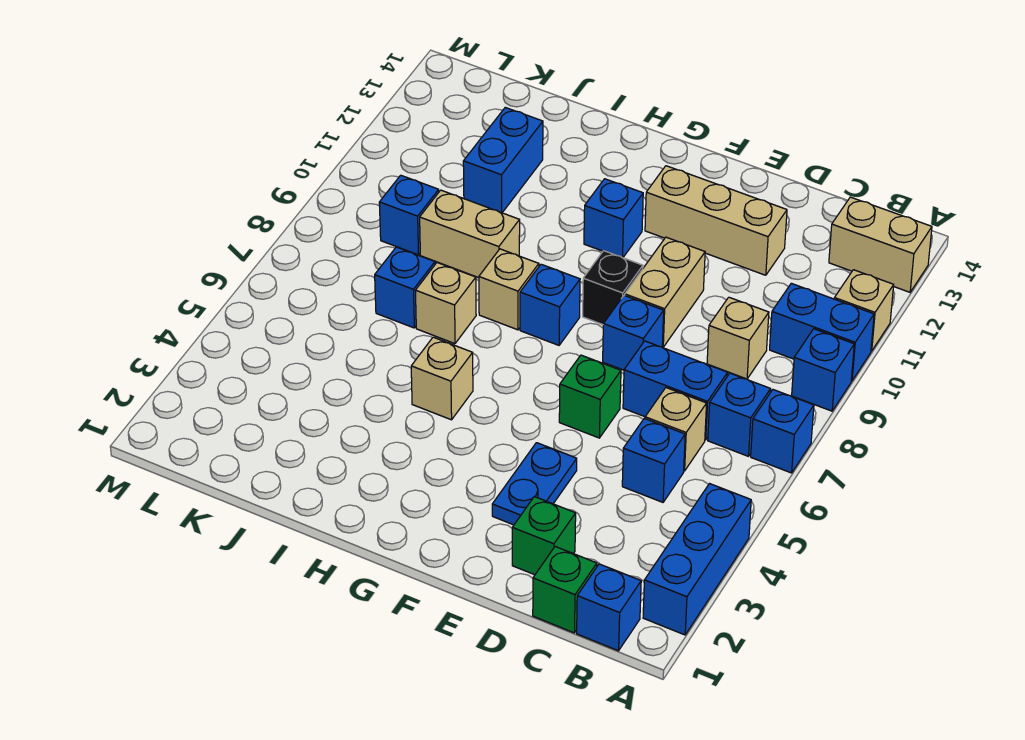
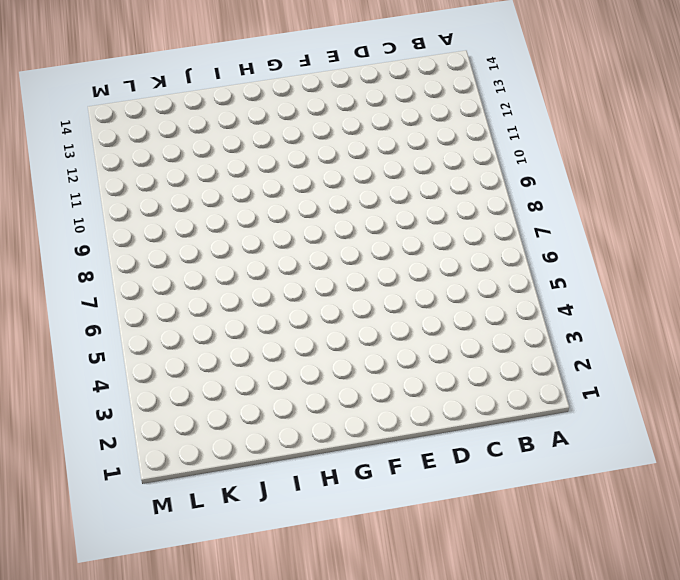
none -> blue 1x3 brick [643,484,751,635]
none -> blue 1x1 brick [751,390,814,473]
none -> blue 1x1 brick [792,329,854,411]

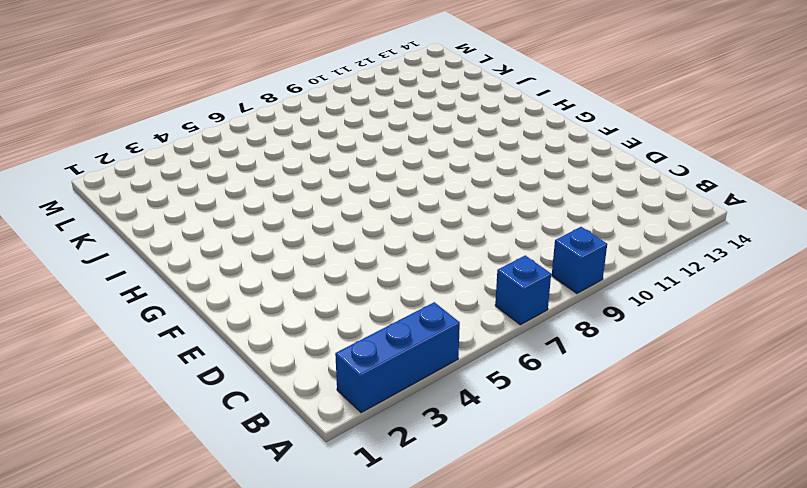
none -> blue 1x2 brick [770,283,874,381]
none -> tan 1x1 brick [834,270,894,351]
none -> tan 1x2 brick [829,197,932,292]

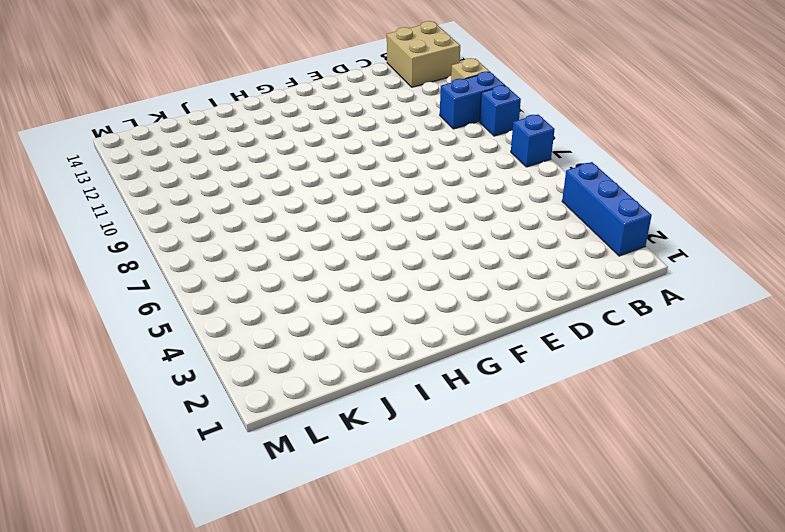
tan 2x2 brick [387,21,460,87] -> tan 1x2 brick [829,197,932,292]
none -> blue 1x1 brick [577,564,641,651]
none -> blue 1x1 brick [708,373,771,456]
none -> green 1x1 brick [533,547,597,633]

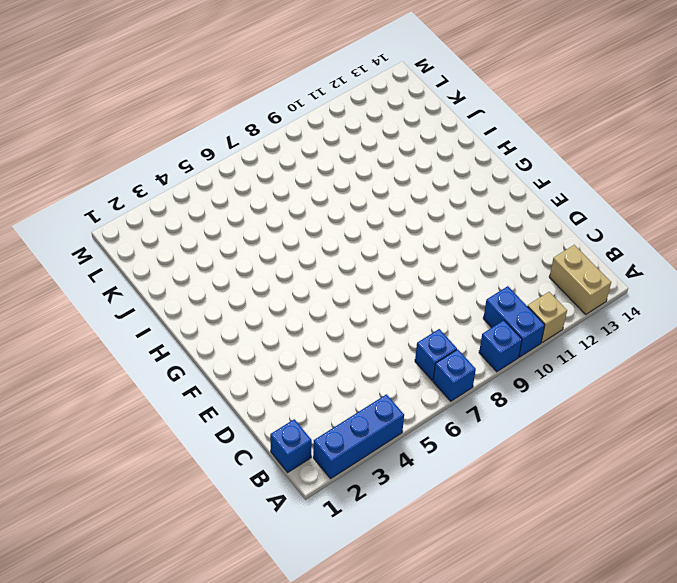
none -> green 1x1 brick [533,547,597,633]
none -> blue 1x1 brick [622,418,685,502]
none -> tan 1x1 brick [645,388,707,471]

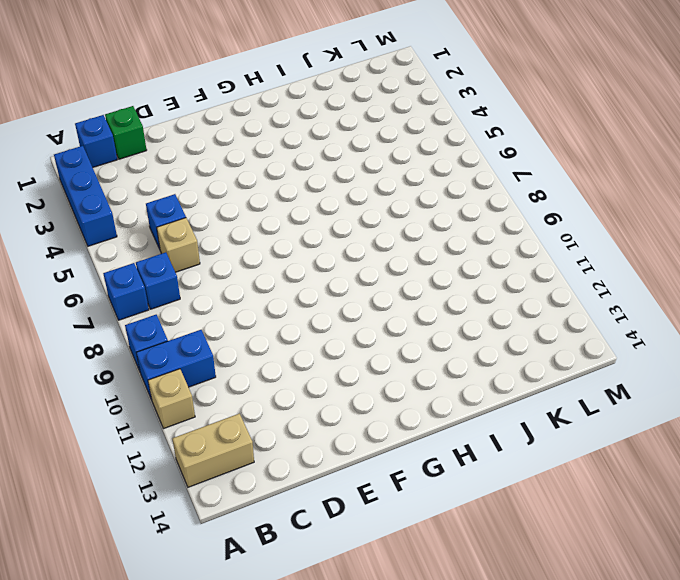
none -> blue 1x2 brick [623,341,728,440]
none -> tan 1x1 brick [707,297,769,379]
none -> green 1x1 brick [512,497,576,575]

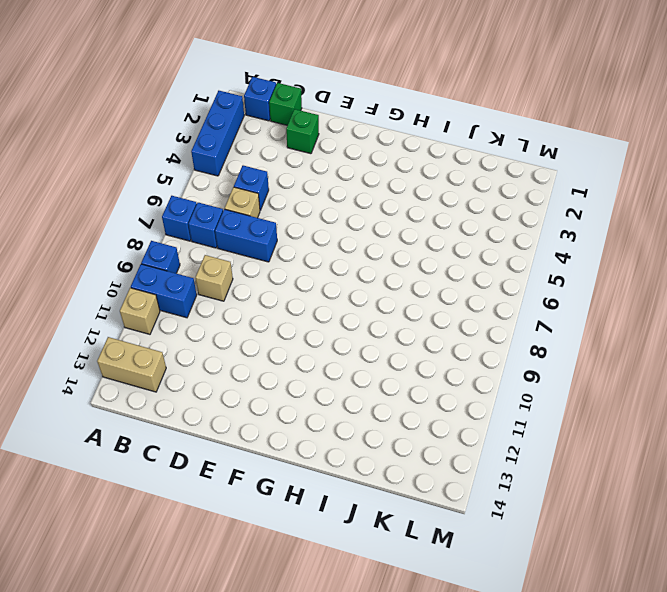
none -> tan 1x3 brick [645,166,787,275]
none -> blue 1x2 plate [492,443,577,525]
none -> green 1x1 brick [559,355,621,438]

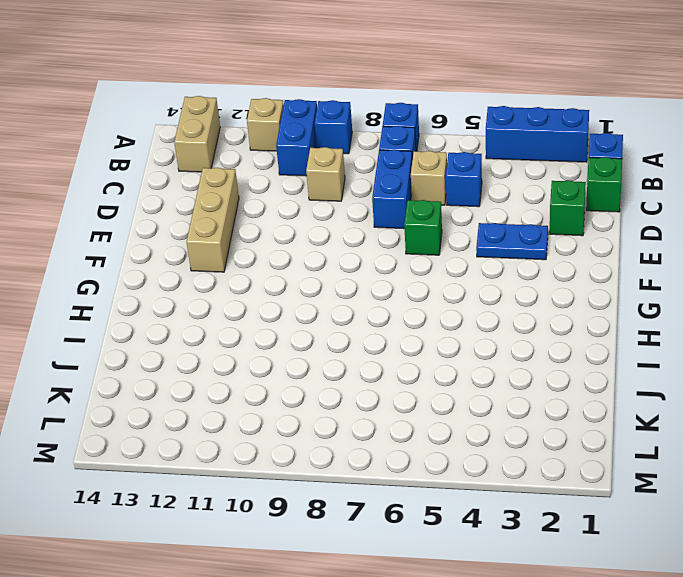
none -> blue 1x1 brick [603,295,664,370]
none -> tan 1x2 brick [625,237,705,347]
none -> black 1x1 brick [583,251,643,325]

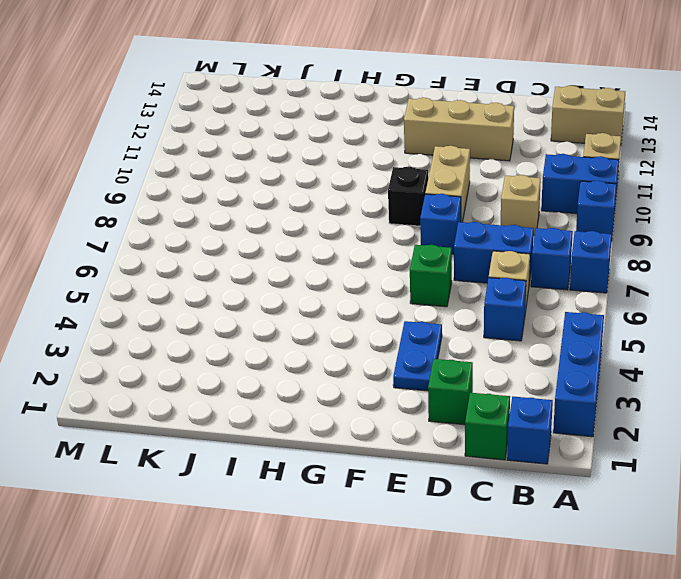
none -> blue 1x1 brick [520,264,580,345]
none -> blue 1x1 brick [584,179,643,258]
none -> tan 1x1 brick [411,337,473,420]

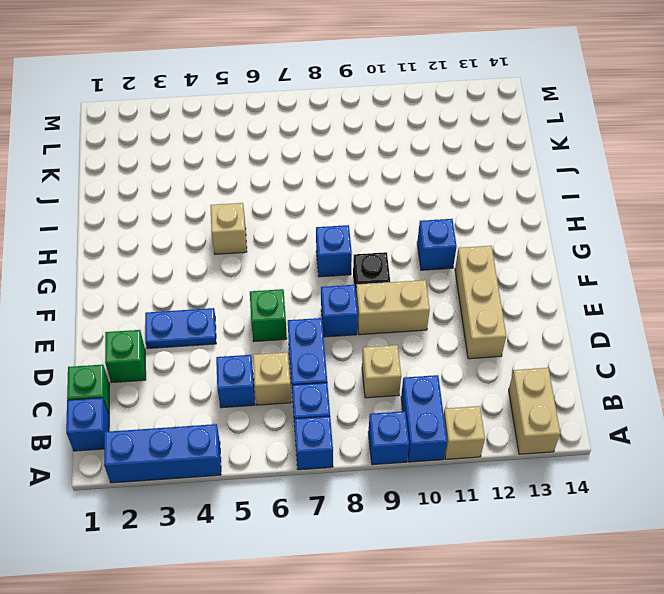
none -> tan 1x1 brick [479,249,539,330]
none -> tan 1x1 brick [415,263,476,344]
none -> tan 1x2 brick [420,190,520,278]

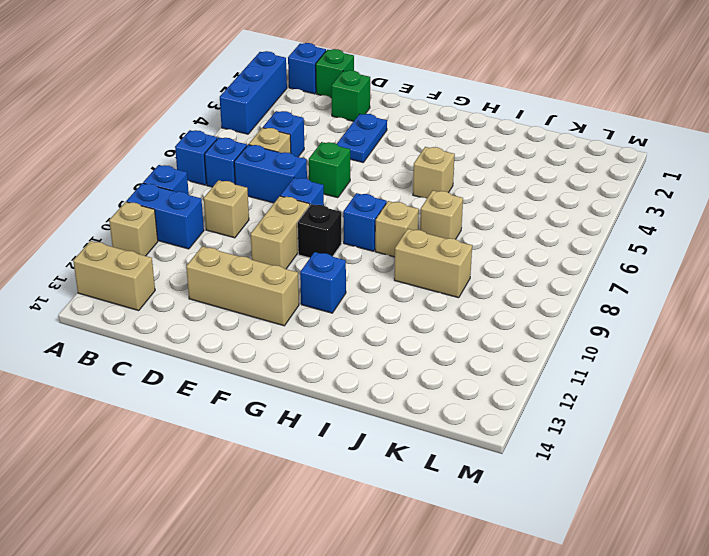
none -> blue 1x1 brick [375,247,435,328]
none -> blue 1x2 brick [463,107,543,213]
none -> blue 1x1 brick [379,175,439,255]

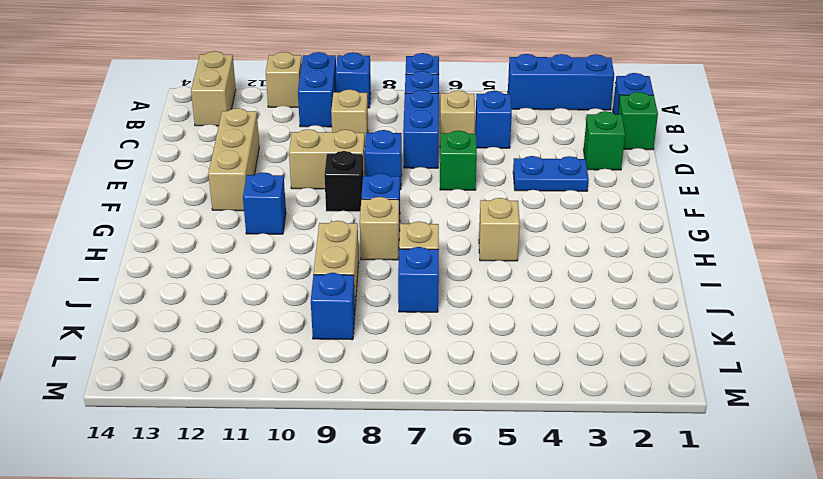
none -> blue 1x2 brick [463,107,543,213]

